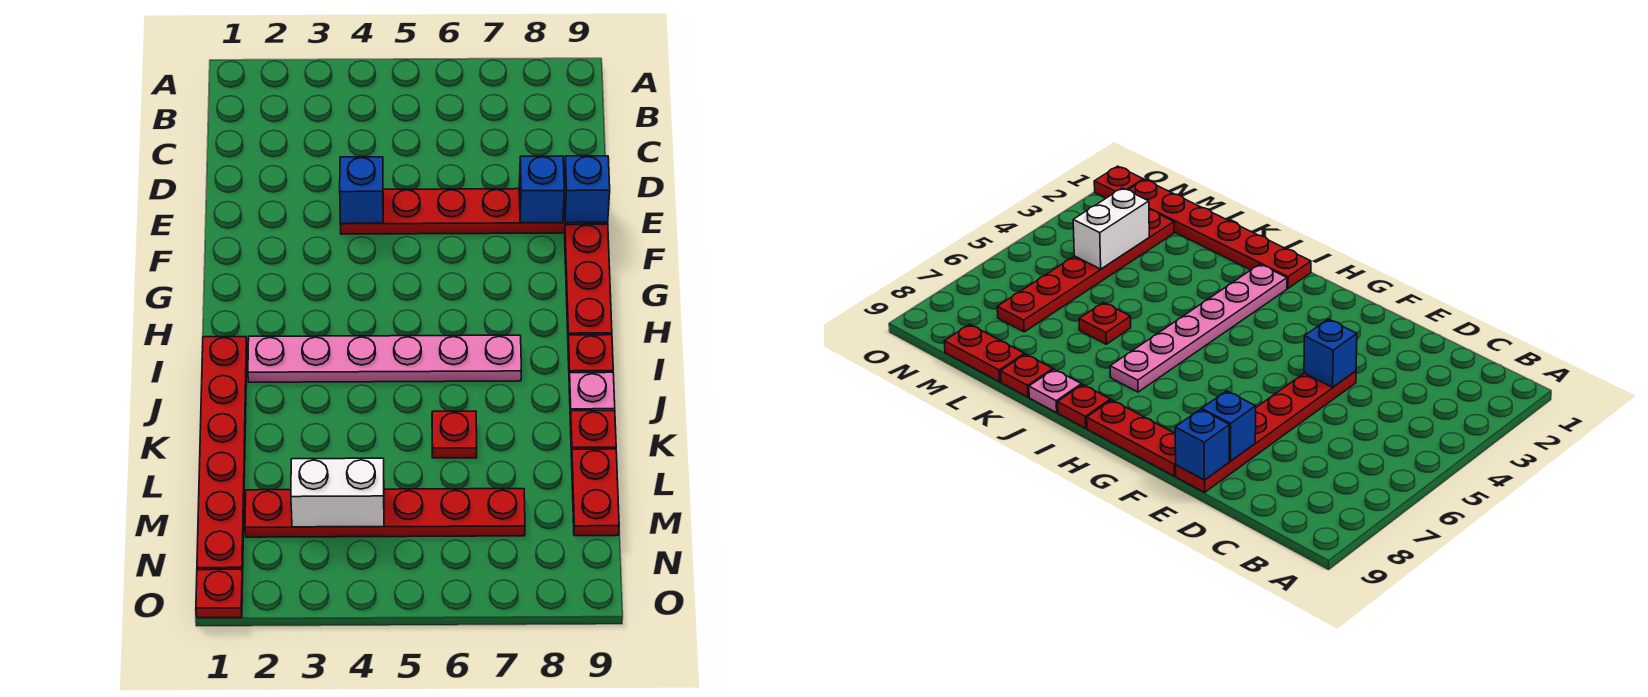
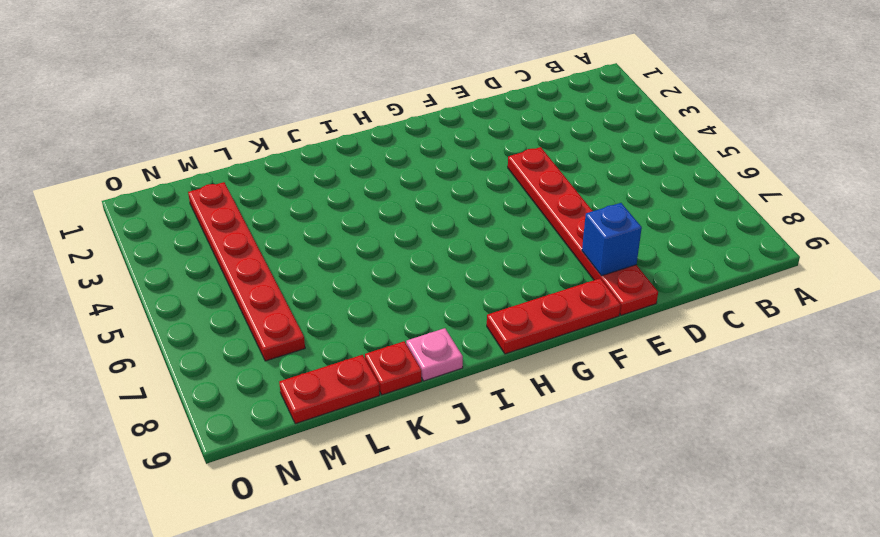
none -> red 1x6 plate [197,337,247,577]
none -> pink 1x6 plate [248,335,521,382]
none -> red 1x1 plate [568,335,613,376]

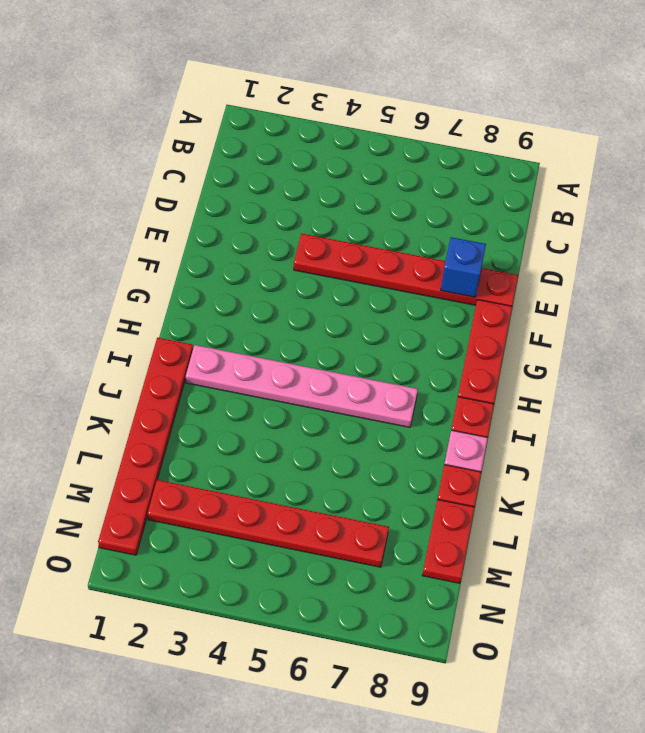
none -> red 1x1 plate [432,411,477,458]
none -> red 1x1 plate [196,569,243,618]
none -> blue 1x1 brick [340,157,383,224]

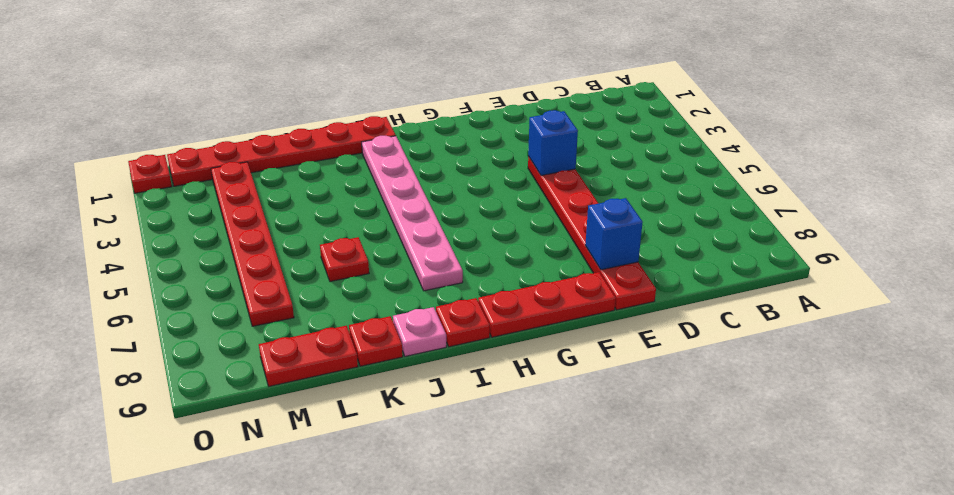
none -> blue 1x1 brick [564,156,610,223]
none -> white 1x2 brick [291,458,384,527]

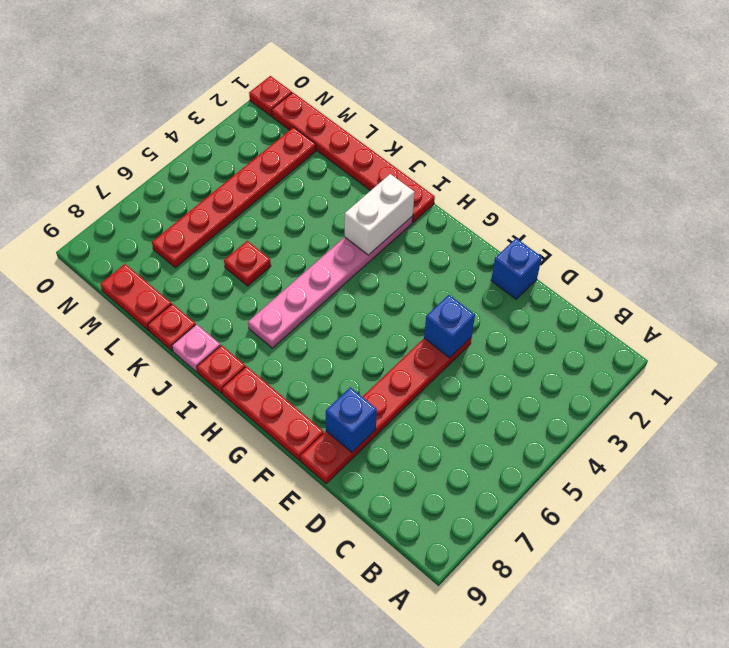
blue 1x1 brick [491,238,542,299] -> blue 1x1 brick moved to [564,156,610,223]
white 1x2 brick [345,174,414,255] -> white 1x2 brick moved to [291,458,384,527]

